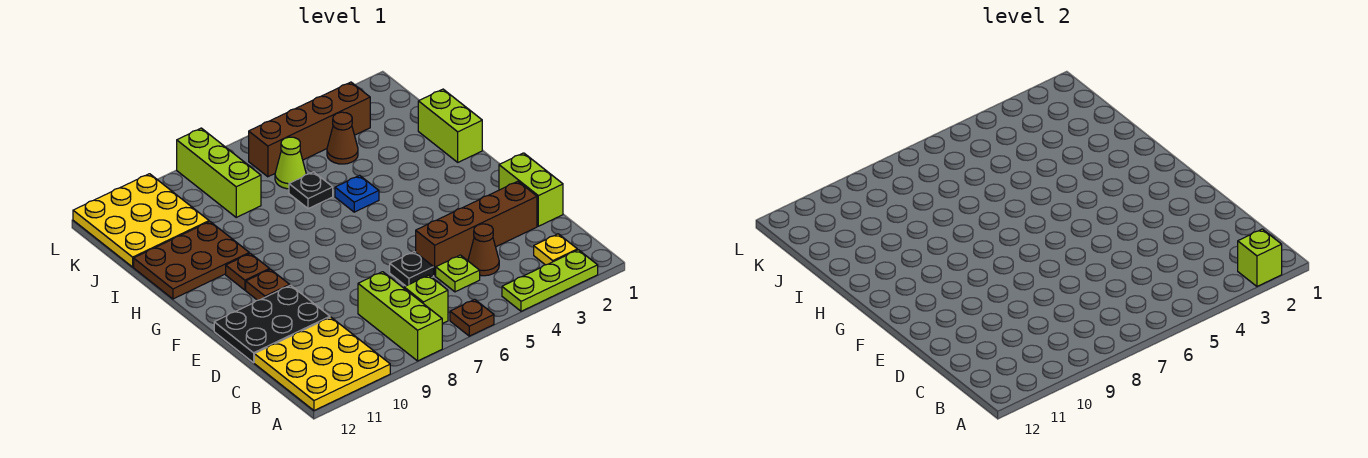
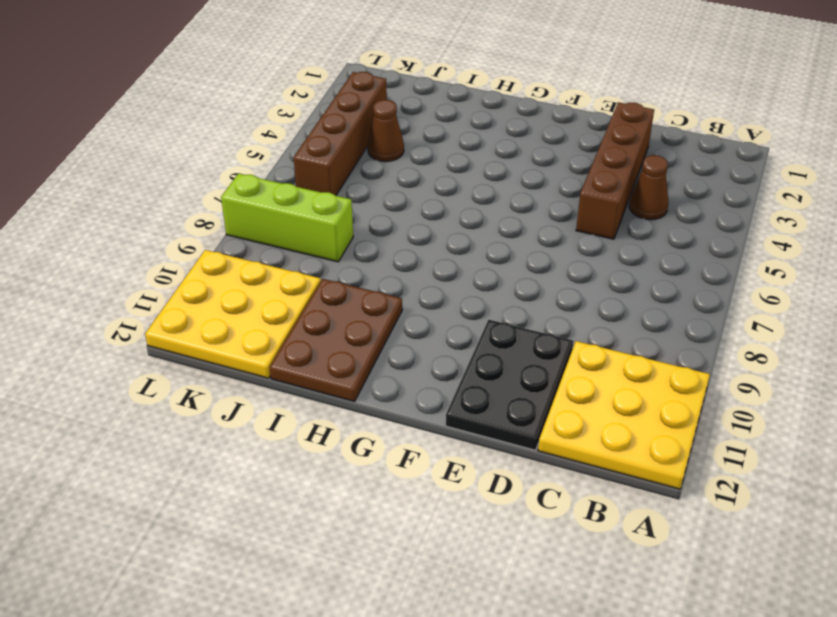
none -> lime 1x3 plate [502,250,598,311]
none -> brown 1x1 plate [450,299,494,336]
none -> lime 1x3 brick [358,272,442,361]

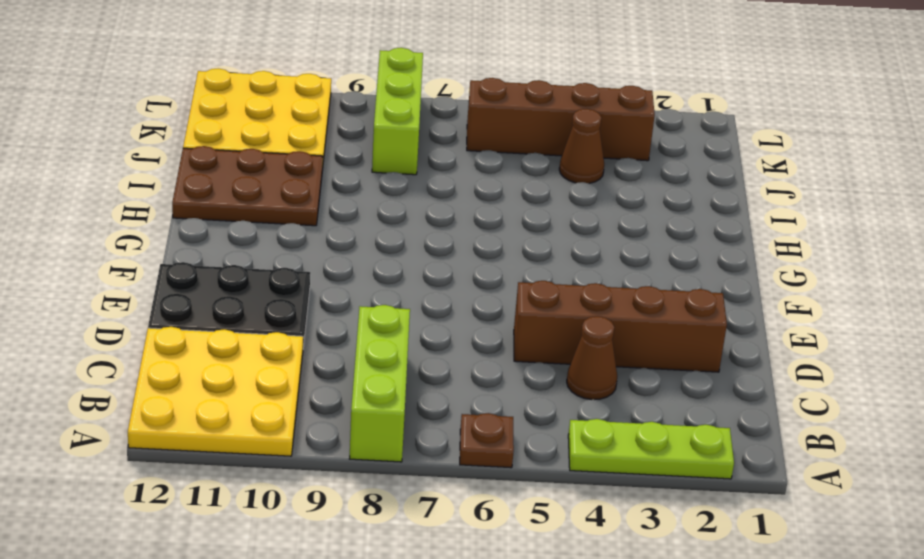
none -> yellow 1x1 plate [534,234,577,265]
none -> lime 1x1 brick [404,275,448,324]
none -> lime 1x1 plate [436,255,480,292]

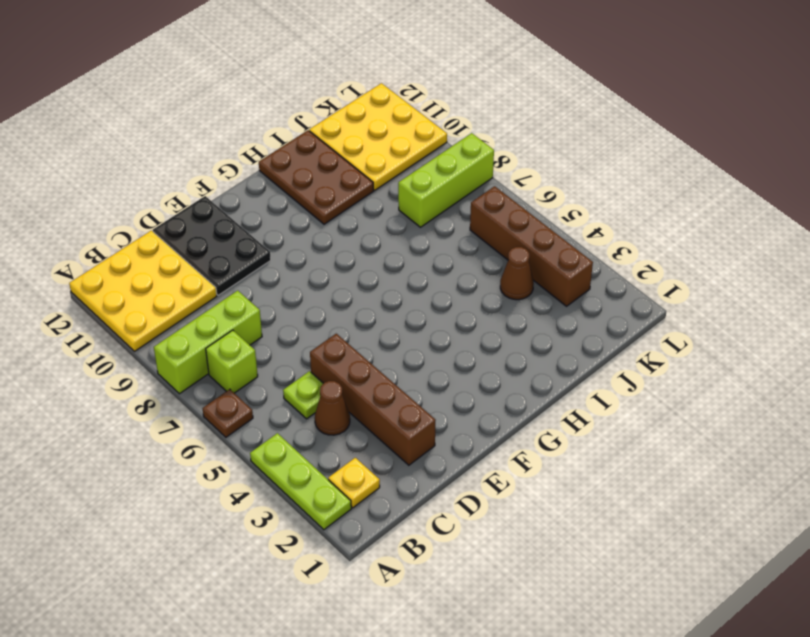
none -> lime 1x2 brick [499,153,563,226]
none -> black 1x1 plate [390,252,434,286]
none -> brown 1x1 plate [246,269,290,300]

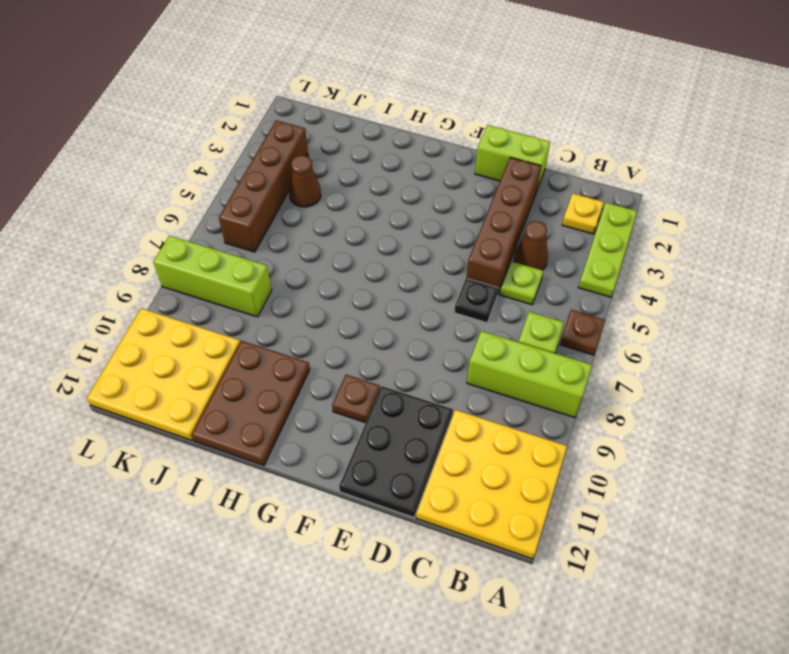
none -> brown 1x1 plate [226,253,270,290]
none -> lime 1x2 brick [418,89,482,162]
none -> blue 1x1 plate [335,175,379,212]

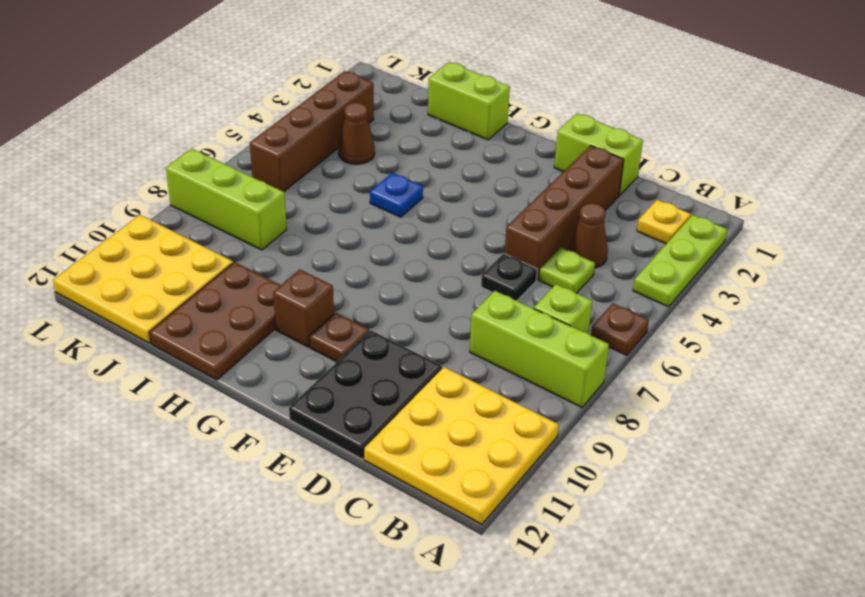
brown 1x1 brick [273,269,334,347] -> brown 1x1 plate [226,253,270,290]
none -> black 1x1 plate [289,172,333,209]
none -> lime 1x1 cone [275,137,306,189]
none -> lime 1x1 brick [1238,229,1282,286]

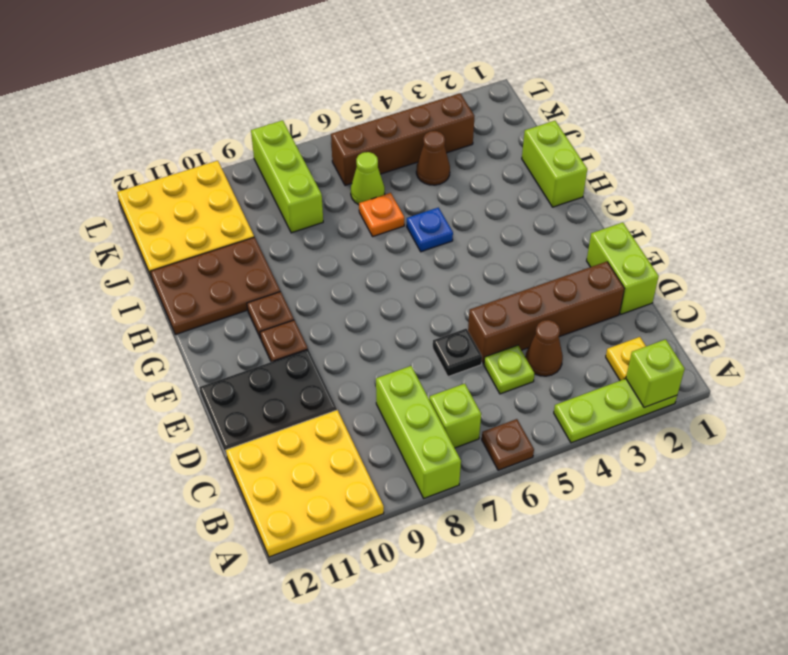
orange 1x1 plate [359,193,404,237] -> black 1x1 plate [289,172,333,209]

